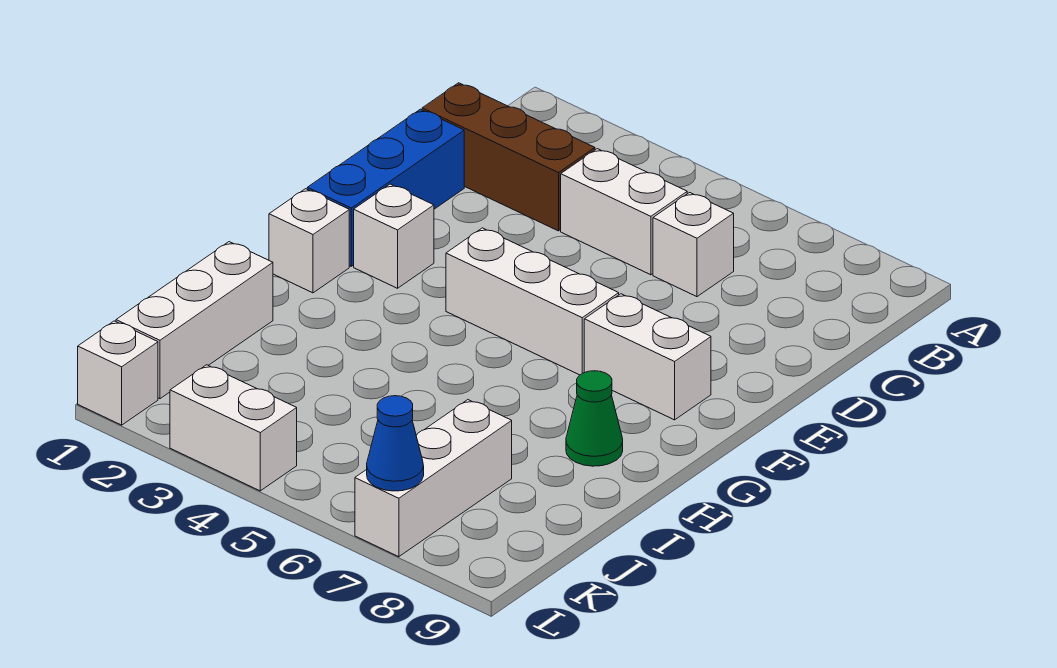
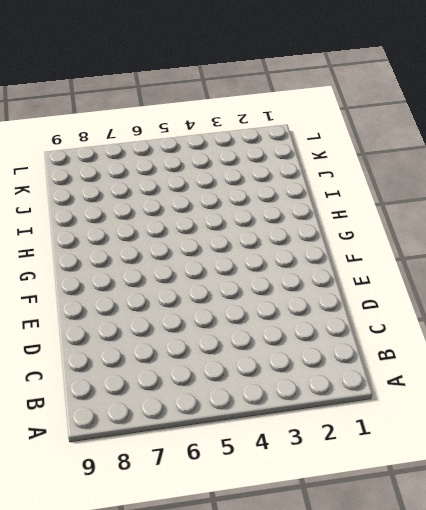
none -> brown 1x3 brick [422,83,595,231]
none -> white 1x2 brick [561,149,687,275]
none -> white 1x1 brick [653,193,734,297]

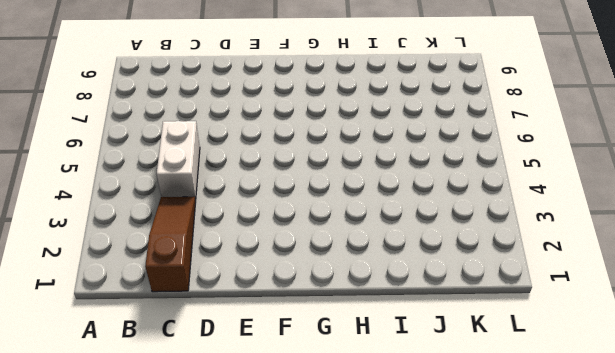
brown 1x3 slope [145,197,196,292] -> brown 1x3 brick [422,83,595,231]
none -> white 1x1 brick [653,193,734,297]
none -> blue 1x3 brick [307,109,464,266]
none -> white 1x1 brick [354,184,434,288]

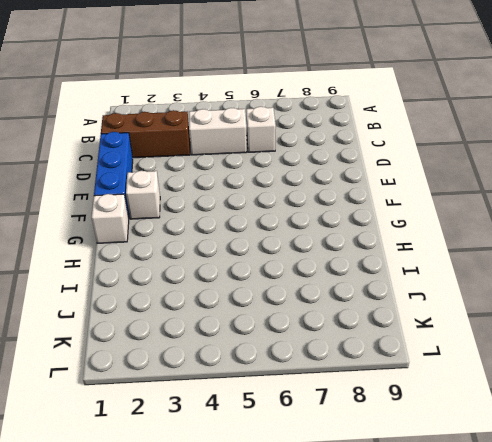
none -> white 1x3 brick [446,228,619,375]
none -> white 1x2 brick [584,294,711,420]
none -> green 1x1 cone [566,371,623,466]

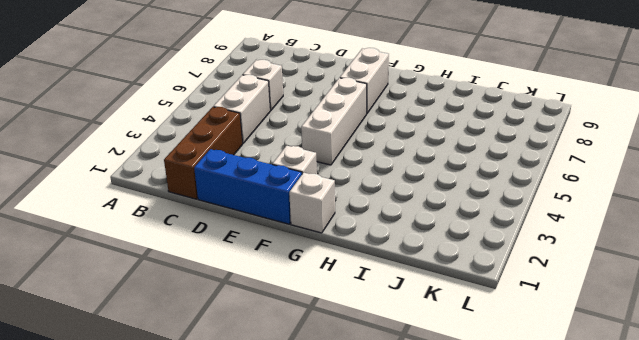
none -> green 1x1 cone [566,371,623,466]
none -> white 1x3 brick [116,242,273,399]
none -> white 1x3 brick [355,400,512,557]

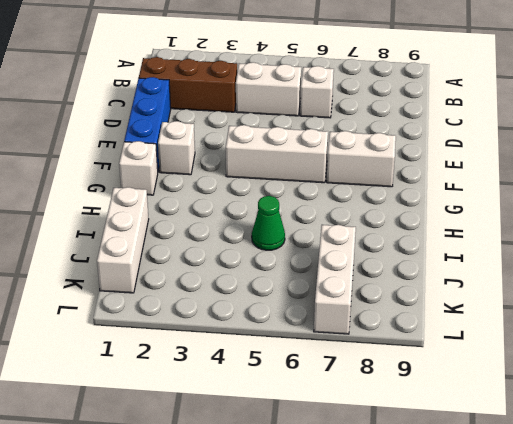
green 1x1 cone [252,196,285,250] -> green 1x1 cone moved to [566,371,623,466]
none -> white 1x1 brick [78,321,158,425]
none -> white 1x2 brick [170,365,297,491]
none -> blue 1x1 cone [367,396,424,491]

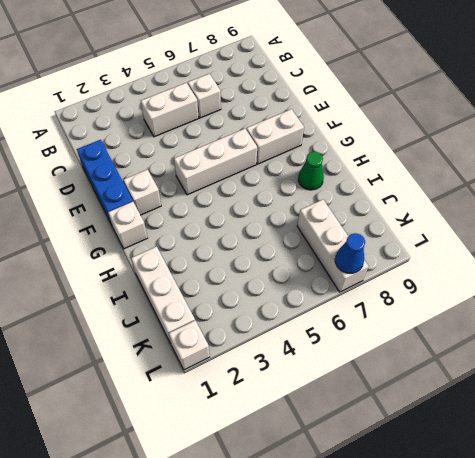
none -> brown 1x3 brick [422,83,595,231]
none -> white 1x2 brick [170,365,297,491]

